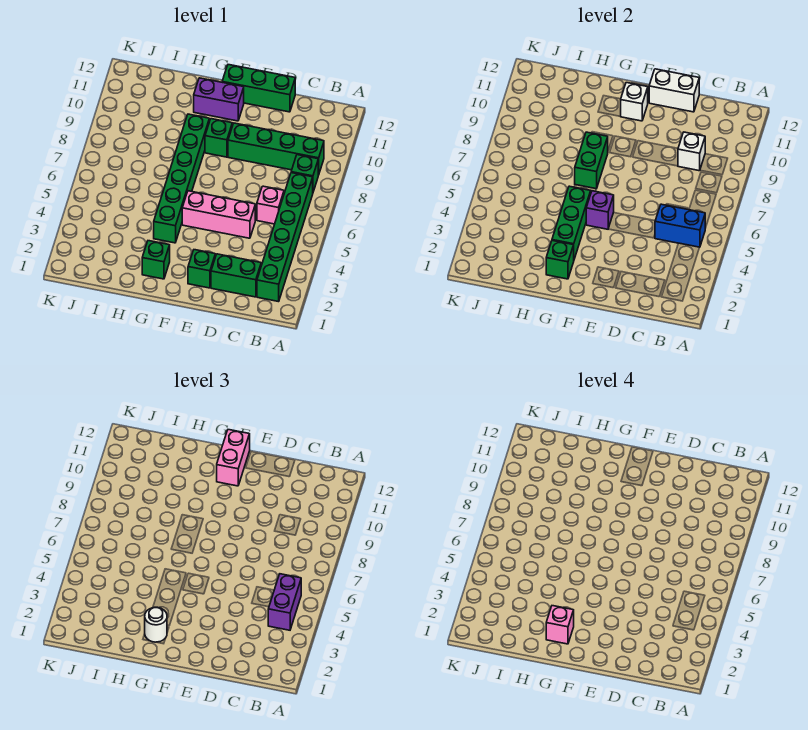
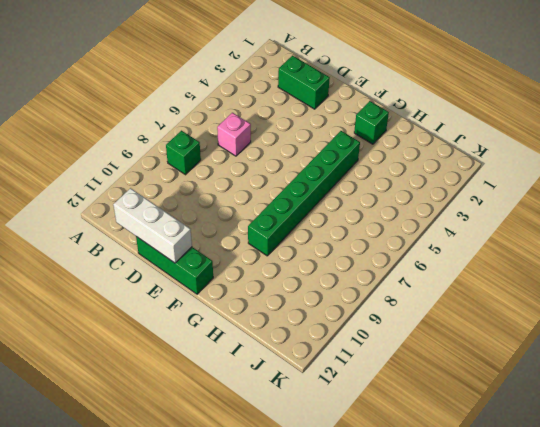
white 1x3 brick [113,188,192,263] -> white 1x2 brick [649,69,699,112]
none -> green 1x6 brick [257,173,313,302]
none -> green 1x4 brick [228,123,324,175]
none -> pink 1x3 brick [182,191,255,238]

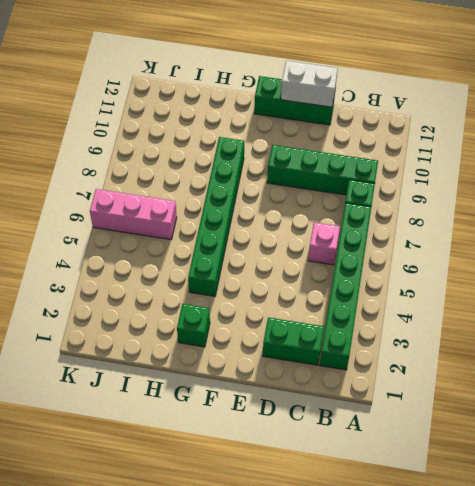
pink 1x3 brick [90,189,177,240] -> pink 1x3 brick moved to [182,191,255,238]
none -> green 1x1 brick [188,250,215,288]
none -> green 1x1 brick [205,119,232,157]
none -> purple 1x2 brick [194,78,244,121]

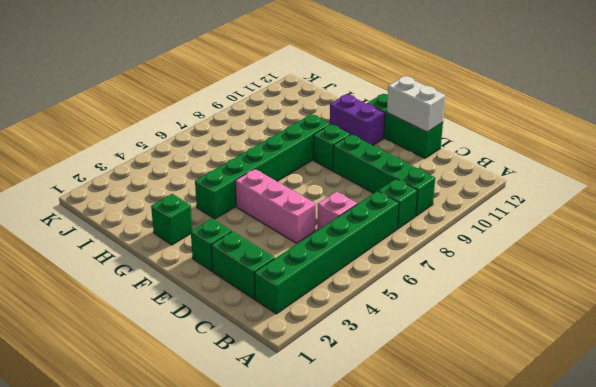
none -> blue 1x2 brick [655,204,705,247]
none -> white 1x1 brick [678,132,705,171]
none -> purple 1x1 brick [586,191,614,229]

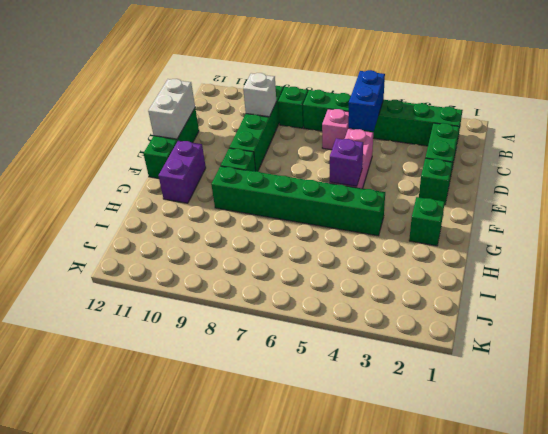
none -> white 1x1 brick [620,83,648,121]
none -> green 1x1 brick [546,241,574,279]
none -> green 1x3 brick [552,186,591,259]

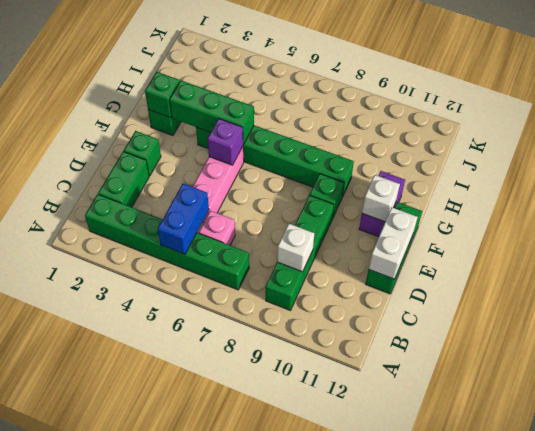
none -> green 1x1 brick [291,155,318,192]
none -> green 1x2 brick [575,132,608,189]
none -> purple 1x2 brick [268,574,301,630]

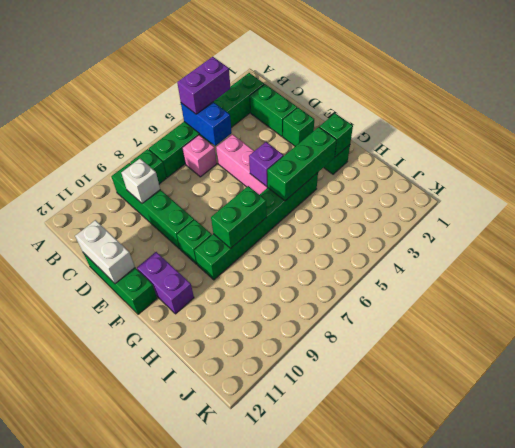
none -> white 1x1 brick [620,83,648,121]
none -> pink 1x2 brick [217,430,250,486]
none -> white 1x1 round brick [145,607,167,642]

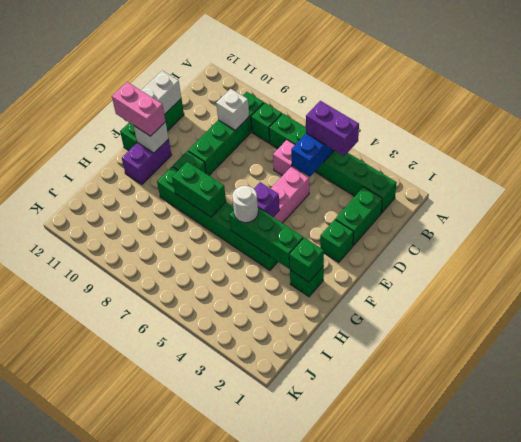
white 1x1 round brick [232,186,258,223] -> white 1x1 round brick moved to [145,607,167,642]
none -> pink 1x1 brick [546,606,574,644]

